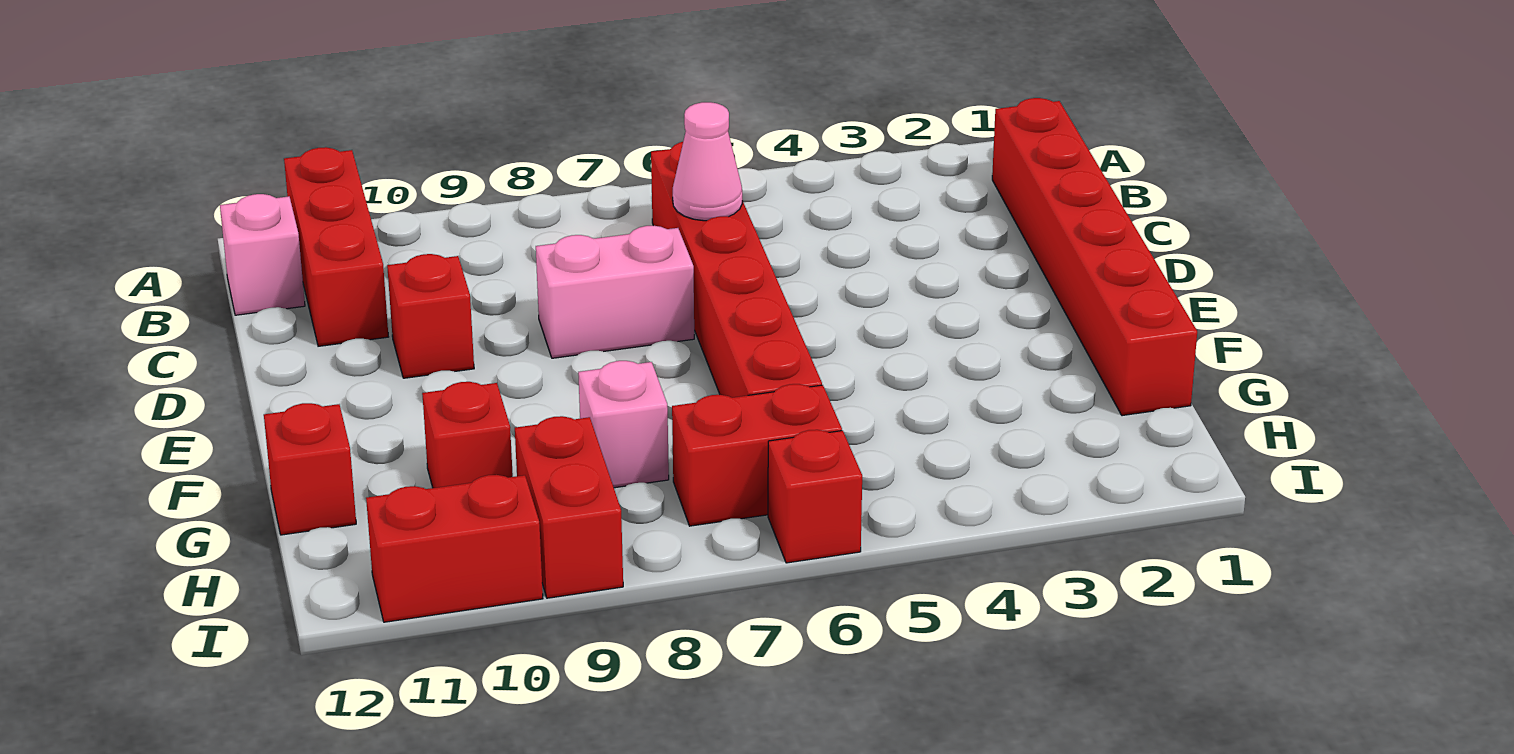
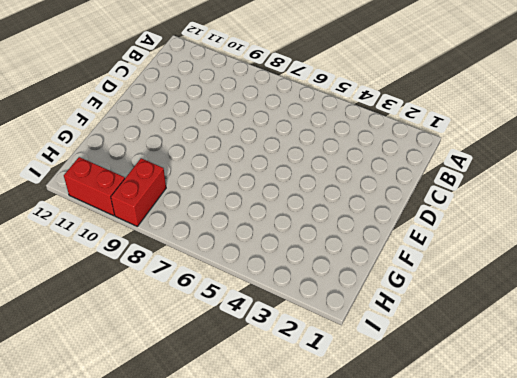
none -> red 1x3 brick [284,147,388,346]
none -> red 1x6 brick [992,98,1197,416]
none -> red 1x6 brick [651,142,822,398]

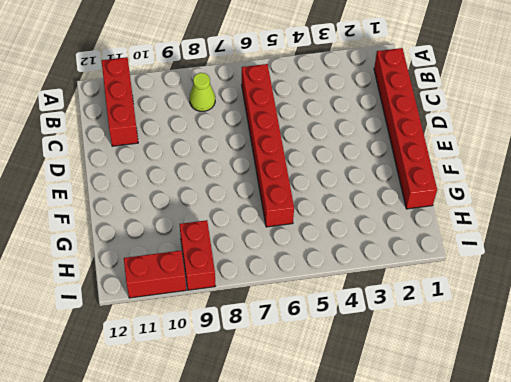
lime 1x1 cone [189,73,215,111] -> none
none -> pink 1x1 brick [220,194,305,315]
none -> pink 1x2 brick [536,226,694,358]
none -> red 1x1 brick [387,254,474,378]

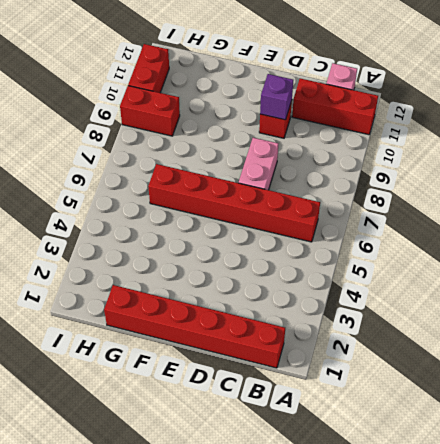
purple 1x1 brick [260,74,293,120] -> none
none -> pink 1x1 brick [578,361,669,488]
none -> red 1x1 brick [422,382,513,488]
none -> red 1x1 brick [264,403,356,535]

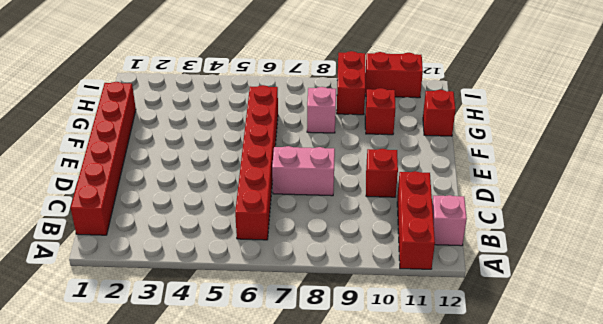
none -> red 1x2 brick [672,384,842,526]
none -> red 1x1 brick [768,430,862,563]
none -> pink 1x1 cone [673,102,742,221]

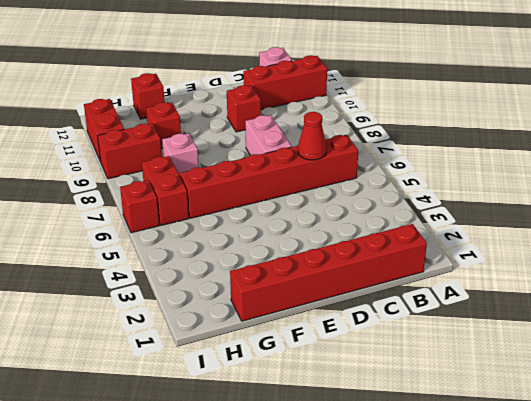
red 1x1 cone [298,112,327,160] -> pink 1x1 cone [673,102,742,221]

